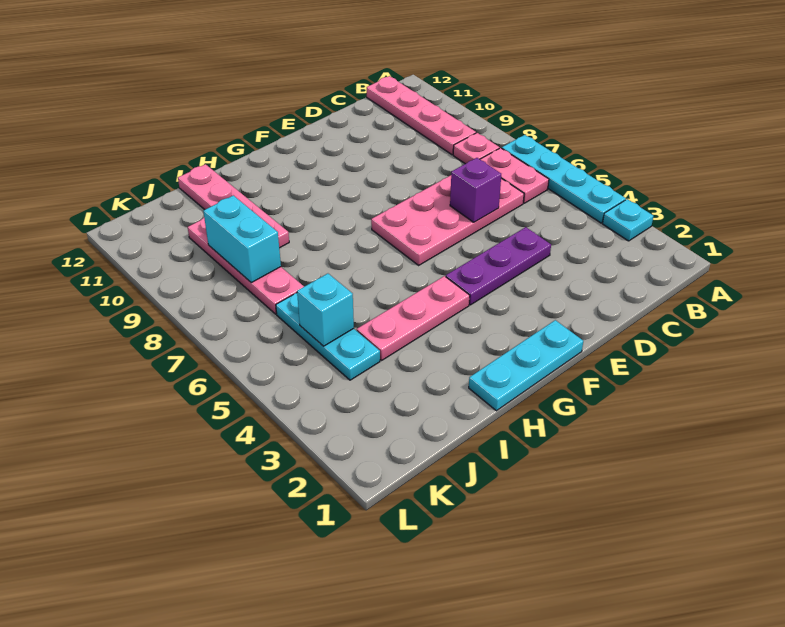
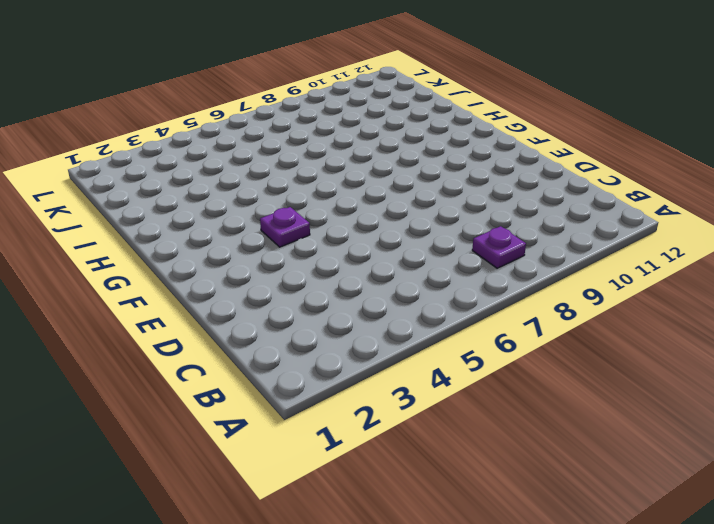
purple 1x1 plate [472,226,526,268] -> pink 1x1 plate [453,133,500,164]
purple 1x1 plate [260,207,310,247] -> purple 1x3 plate [446,227,551,305]
none -> cyan 1x1 plate [603,199,653,241]
none -> cyan 1x4 plate [502,135,626,223]
none -> pink 1x2 plate [480,148,549,203]

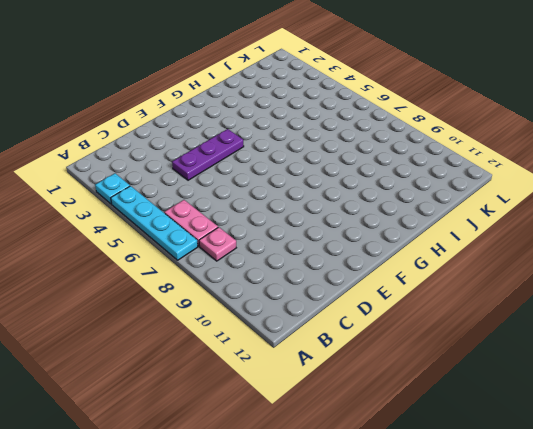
none -> pink 1x4 plate [367,76,476,155]
none -> pink 2x4 plate [371,175,524,265]
none -> cyan 1x3 plate [469,320,583,411]

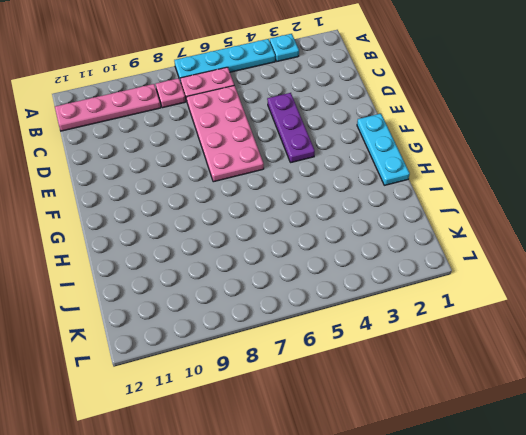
none -> pink 1x3 plate [357,276,470,360]
none -> pink 1x4 plate [178,164,289,248]
none -> cyan 1x3 plate [276,293,380,380]

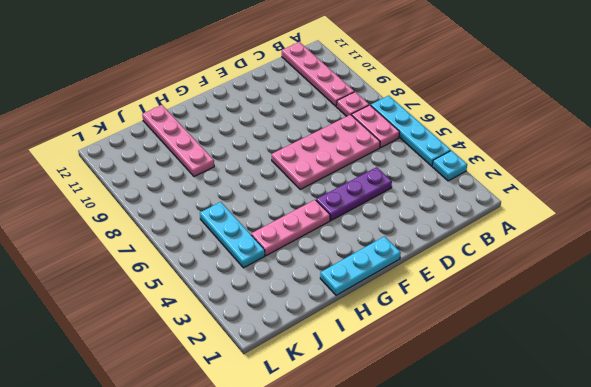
none -> pink 1x4 plate [188,218,304,314]
none -> purple 1x1 brick [450,158,501,222]
none -> cyan 1x1 brick [297,274,354,346]

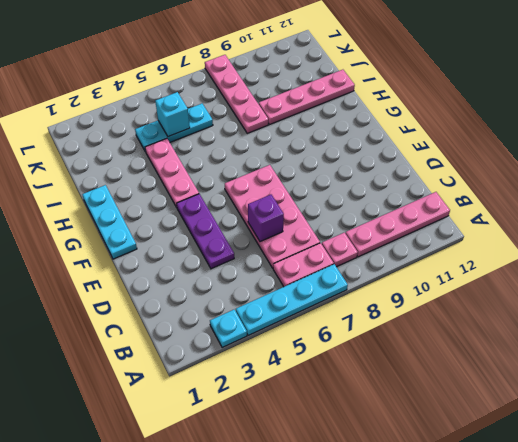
pink 1x4 plate [205,55,268,133] -> pink 1x4 plate turned to [188,218,304,314]
none -> cyan 1x2 brick [203,195,281,283]

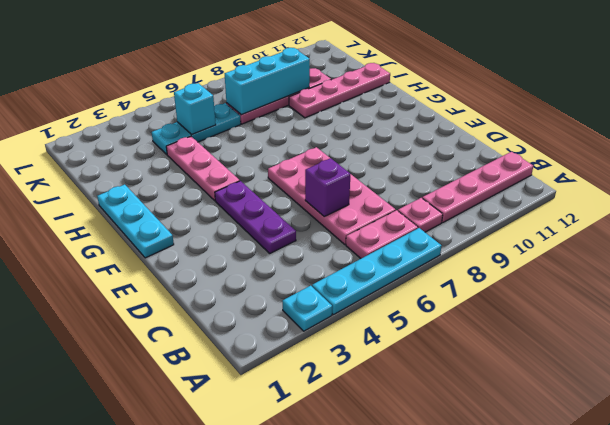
cyan 1x3 brick [225,48,310,115] -> cyan 1x2 brick [203,195,281,283]

